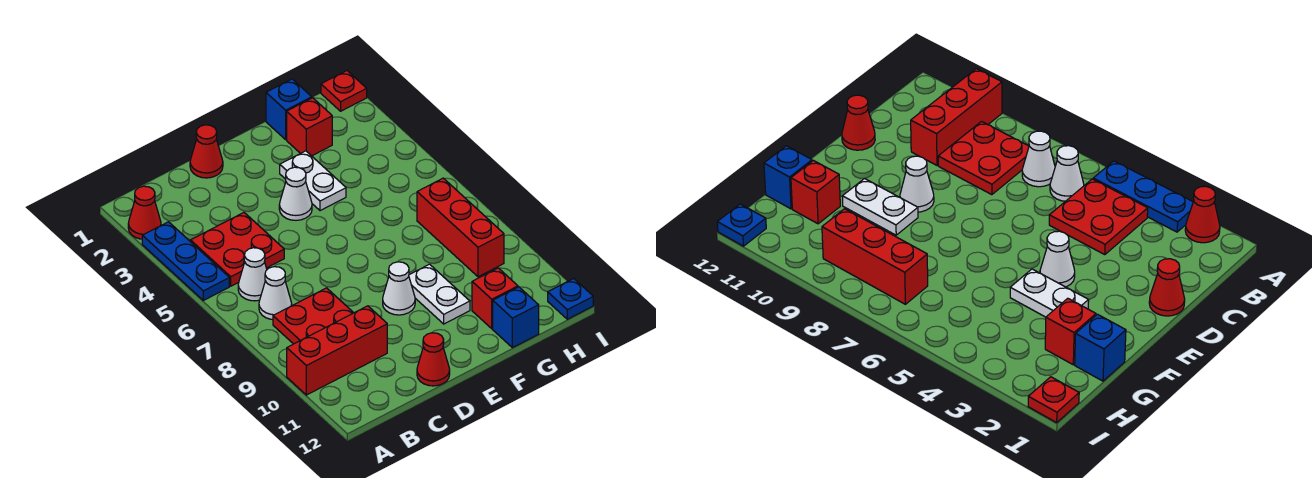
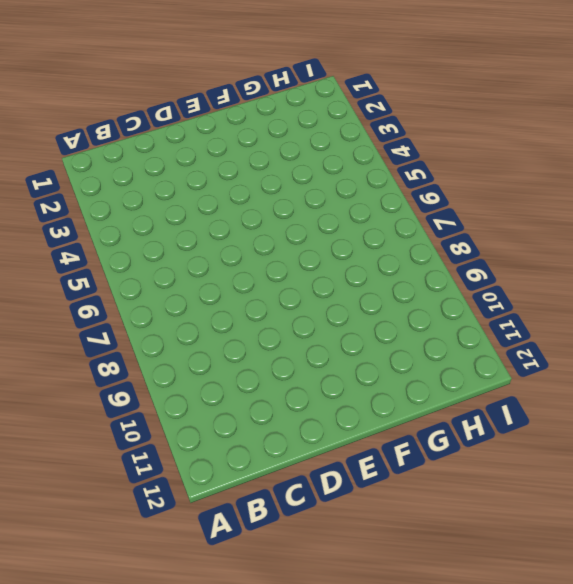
none -> red 1x1 cone [128,186,161,239]
none -> blue 1x3 plate [142,222,229,300]
none -> red 1x3 brick [287,306,387,395]

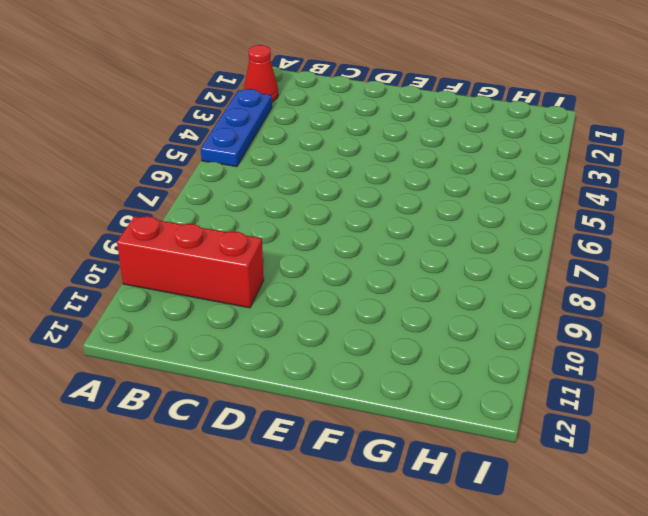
none -> red 2x2 plate [191,213,284,286]
none -> white 1x1 cone [238,248,267,301]
none -> white 1x1 cone [259,267,292,320]

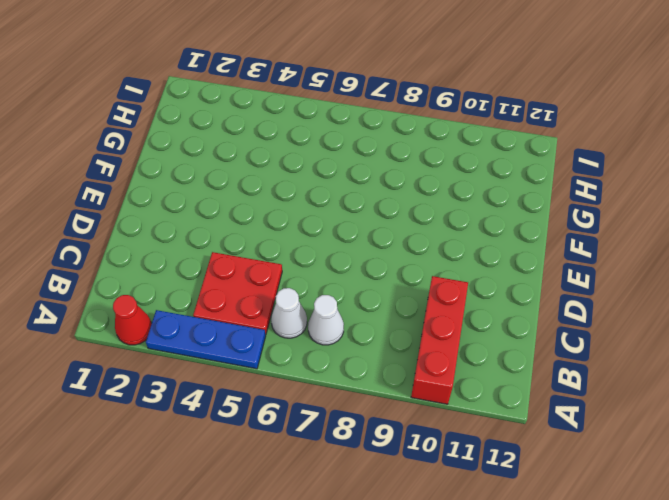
none -> red 2x2 plate [273,288,353,344]
none -> red 1x1 cone [190,125,223,178]
none -> red 1x1 cone [417,333,450,386]

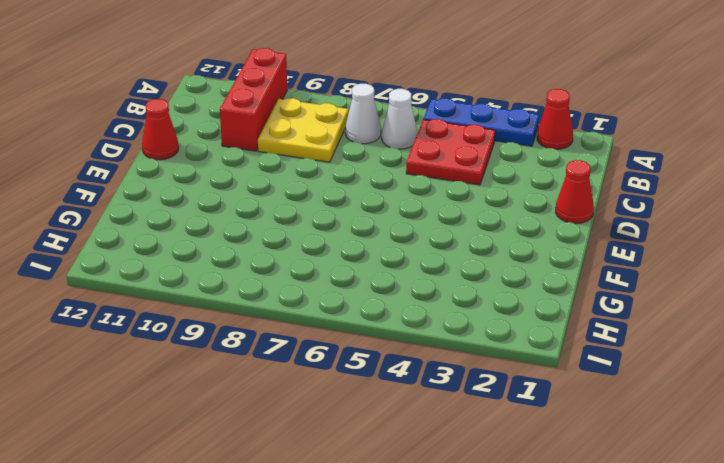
yellow 2x2 plate [258,98,349,162] -> red 2x2 plate [273,288,353,344]
none -> white 1x1 cone [279,167,312,220]
none -> white 1x1 cone [383,262,415,315]
none -> white 1x2 plate [280,151,346,211]

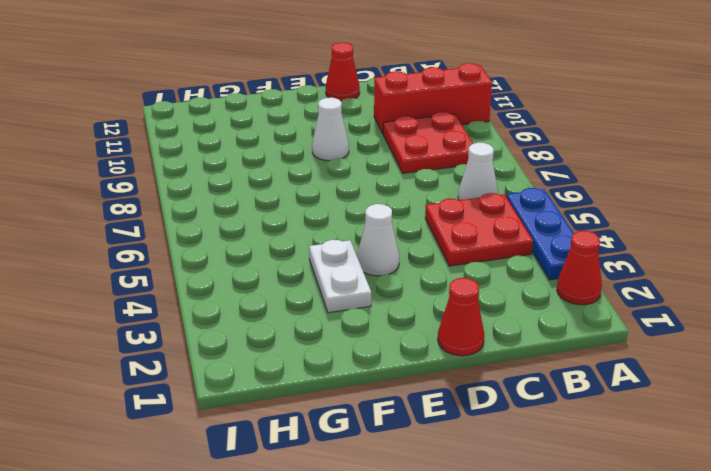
none -> white 1x1 cone [259,267,292,320]
none -> white 1x2 plate [409,264,470,324]
none -> blue 1x1 brick [266,79,312,139]

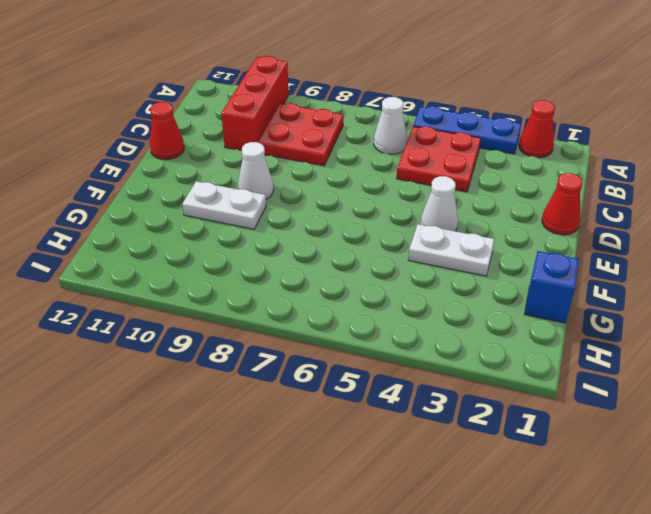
none -> white 1x1 cone [259,267,292,320]
none -> red 1x1 brick [287,98,332,156]
none -> red 1x1 brick [472,268,518,329]

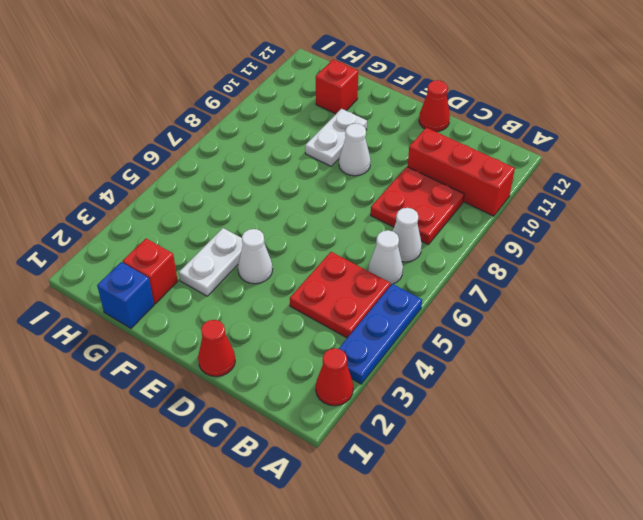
none -> blue 1x1 brick [493,287,539,348]
none -> red 1x3 brick [417,178,504,277]
none -> red 1x1 plate [321,71,367,111]

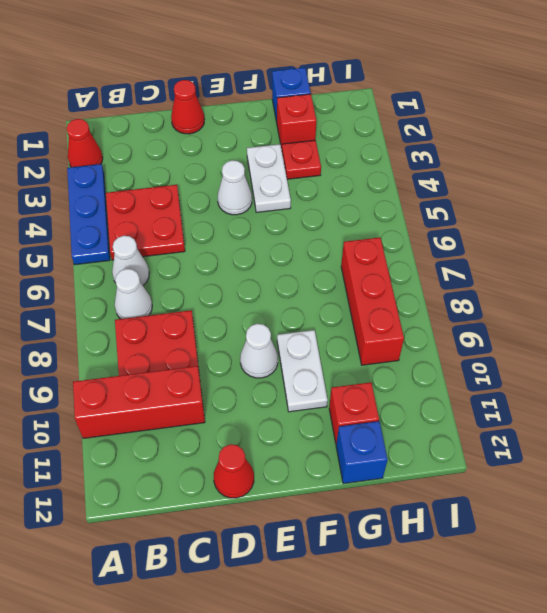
red 1x1 plate [282,140,321,179] -> red 1x1 plate moved to [321,71,367,111]
none -> blue 1x1 plate [548,278,593,319]

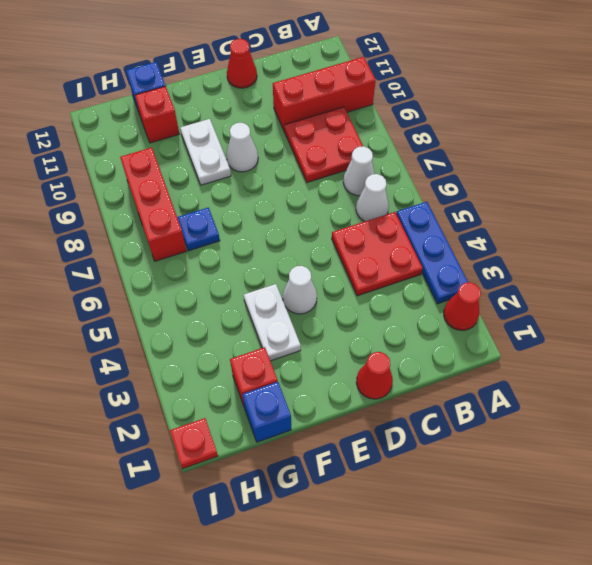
blue 1x1 plate [177,208,220,251] -> blue 1x1 plate moved to [548,278,593,319]

